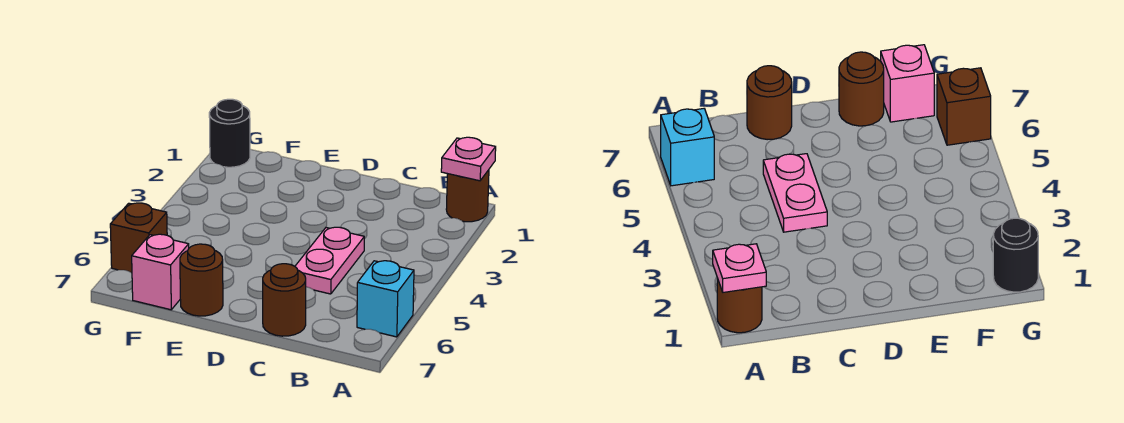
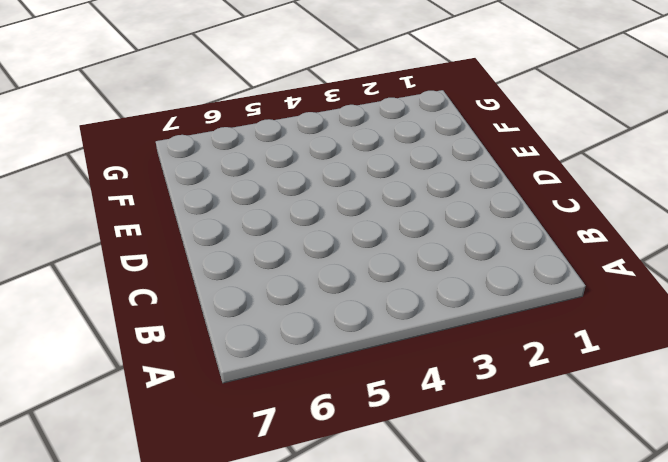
none -> brown 1x1 round brick [446,170,489,222]
none -> cyan 1x1 brick [357,261,414,337]

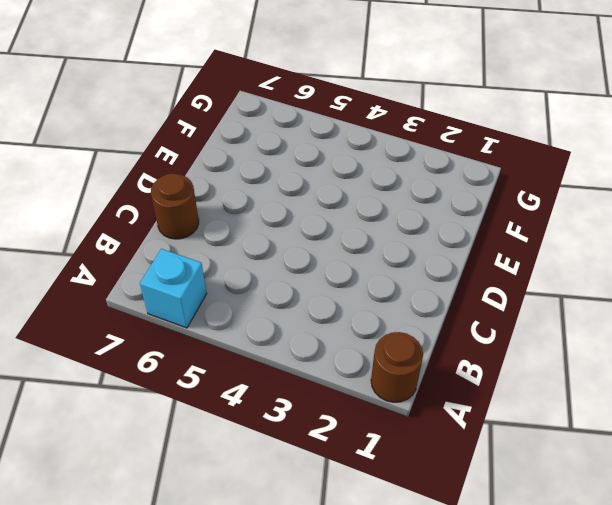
none -> pink 1x2 plate [295,227,364,294]
none -> brown 1x1 round brick [180,244,223,316]

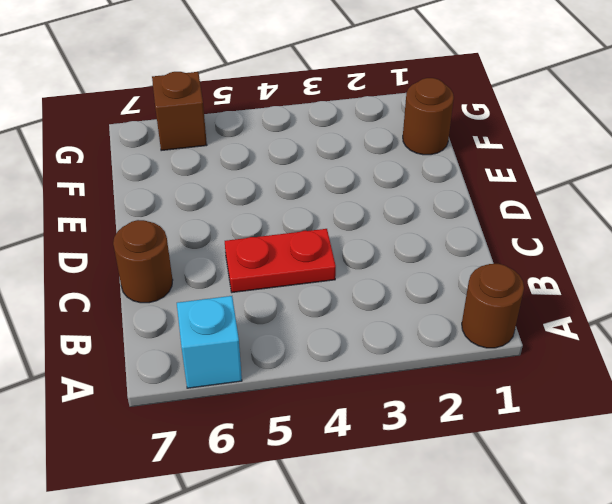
red 1x2 plate [225,229,336,292] -> pink 1x2 plate [295,227,364,294]
brown 1x1 round brick [403,78,454,155] -> brown 1x1 round brick moved to [180,244,223,316]
none -> pink 1x1 brick [132,234,189,310]
none -> black 1x1 round brick [209,99,250,167]

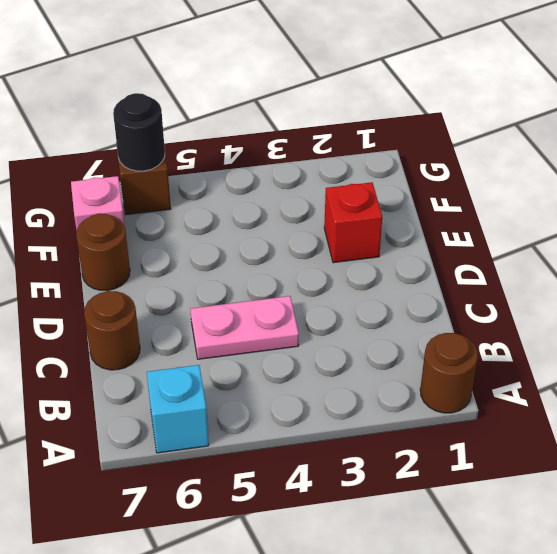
red 1x1 brick [324,182,382,263] -> none
black 1x1 round brick [113,93,165,171] -> black 1x1 round brick moved to [209,99,250,167]
none -> pink 1x1 plate [441,137,496,181]

